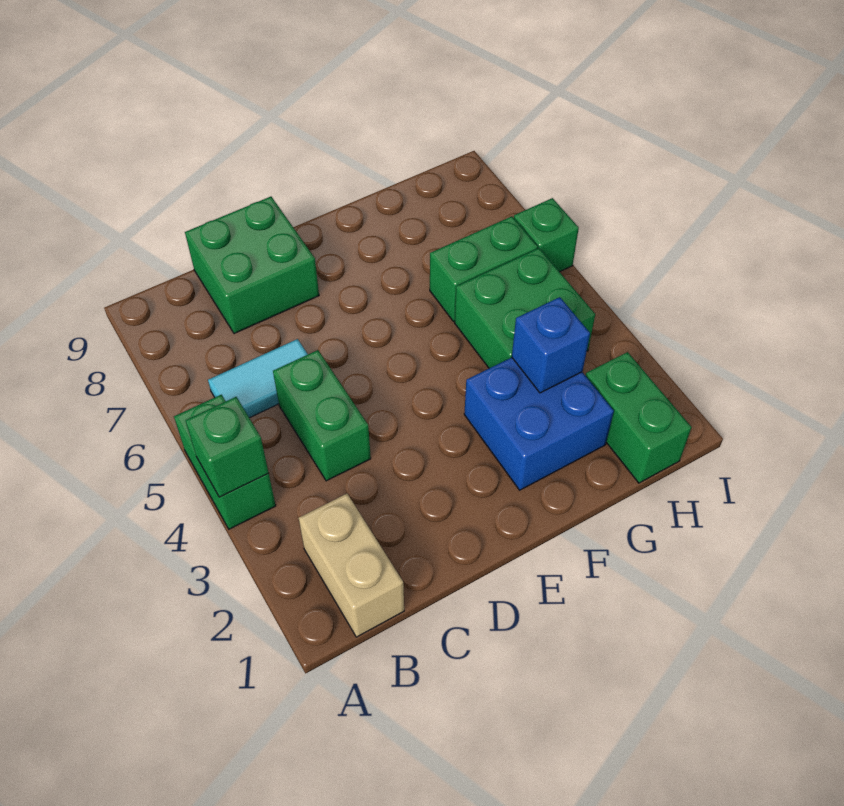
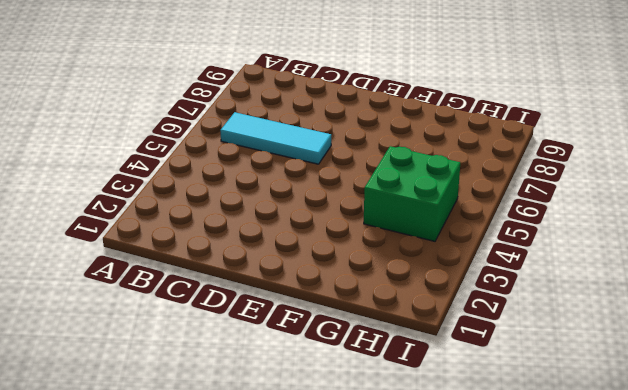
cyan 1x3 tile [220,112,331,164] -> cyan 1x2 tile [208,339,308,418]
none -> green 1x2 brick [174,395,276,529]
none -> tan 1x2 brick [299,494,404,637]
none -> green 1x2 brick [273,350,371,481]

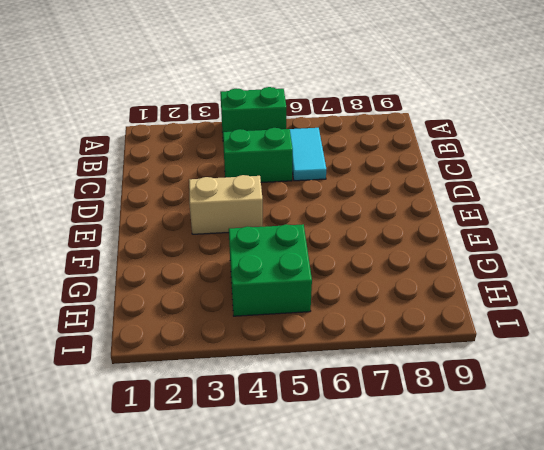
tan 1x2 brick [189,175,263,234] -> tan 1x2 brick moved to [299,494,404,637]
none -> green 2x2 brick [185,197,319,334]
none -> blue 2x2 brick [464,358,614,490]
none -> green 1x2 brick [430,216,538,322]

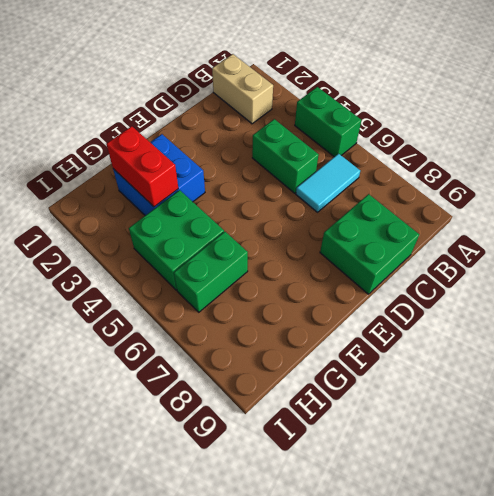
red 1x2 brick [106,126,178,207] -> blue 1x1 brick [512,297,590,393]
none -> green 1x2 brick [585,352,692,483]
none -> green 1x1 brick [514,198,579,272]
none -> green 1x1 brick [185,397,269,497]

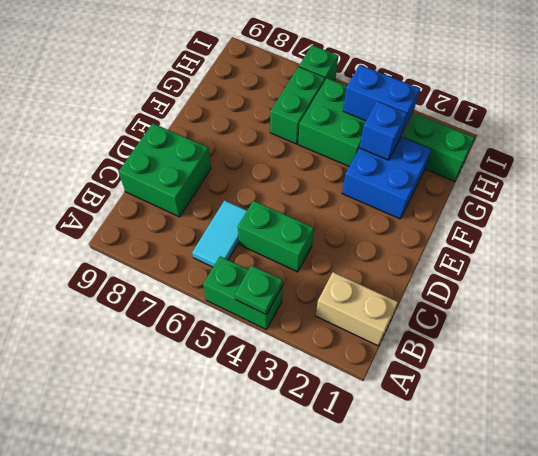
green 1x1 plate [235,265,283,315] -> green 1x1 brick [185,397,269,497]
blue 1x2 brick [343,65,420,134] -> none

